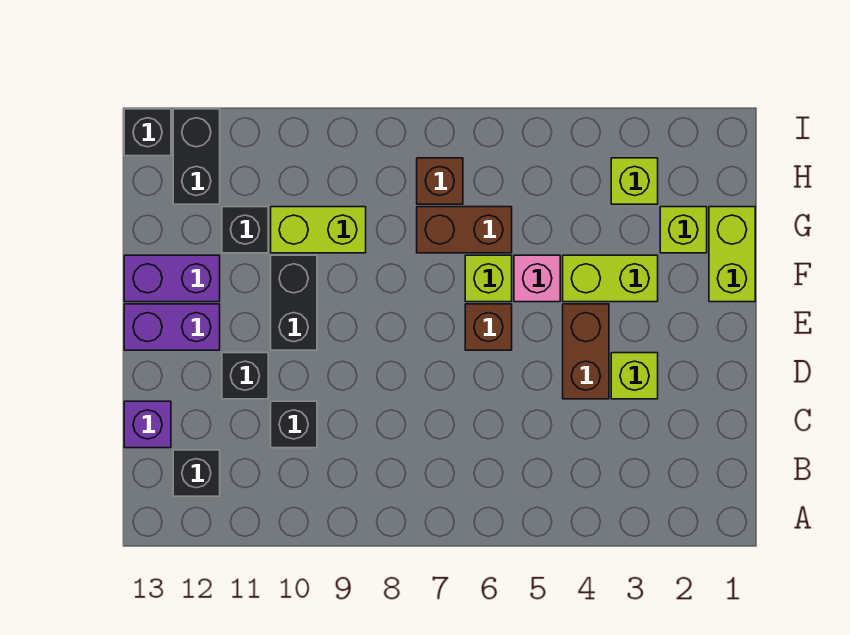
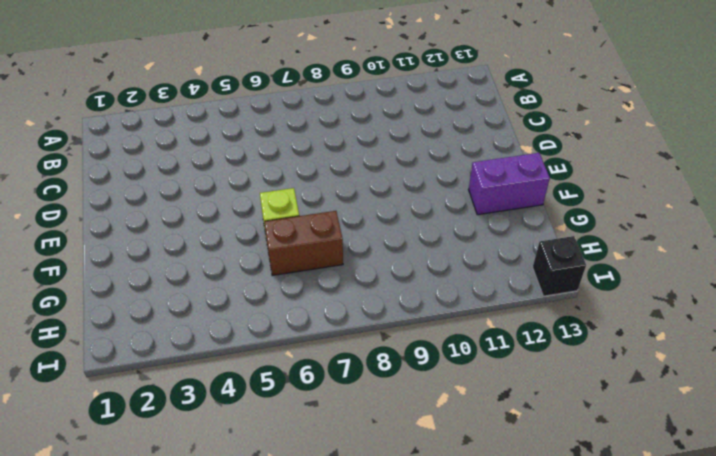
none -> black 1x1 brick [173,450,220,496]
none -> black 1x1 brick [271,401,317,448]
none -> purple 1x1 brick [124,401,171,448]

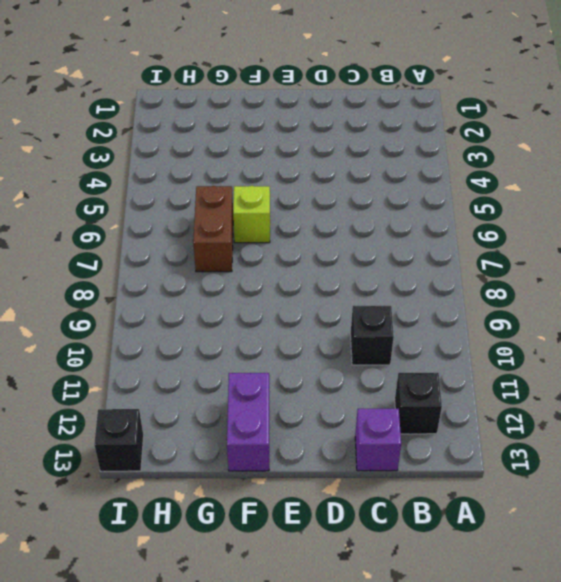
none -> lime 1x1 brick [611,353,658,399]
none -> brown 1x2 brick [563,304,609,399]
none -> black 1x1 brick [222,353,268,399]

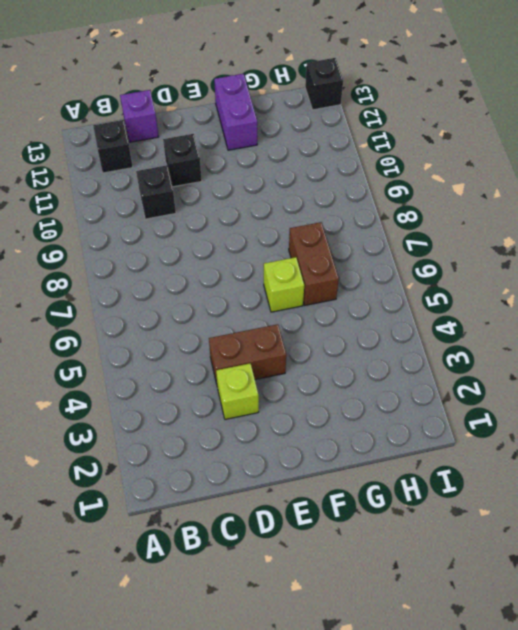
none -> brown 1x1 brick [465,304,512,350]
none -> black 1x2 brick [271,255,317,350]
none -> purple 1x2 brick [124,304,220,350]

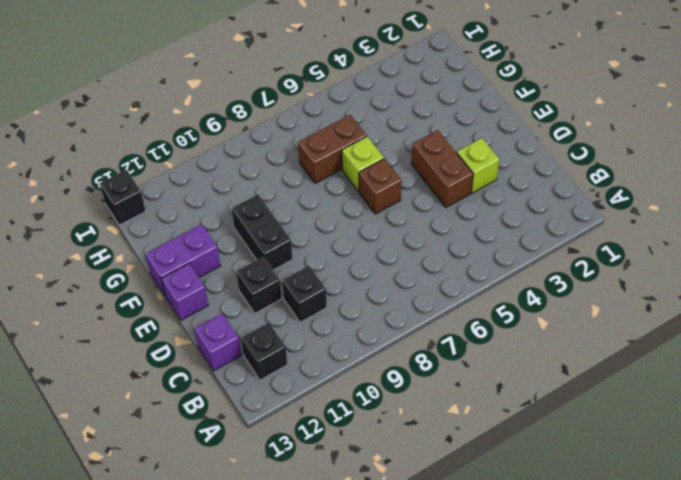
purple 1x1 brick [161,264,208,320] -> purple 1x2 brick [124,304,220,350]
none -> lime 1x2 brick [709,207,755,302]
none -> lime 1x2 brick [563,255,658,302]
none -> pink 1x1 brick [514,255,560,302]

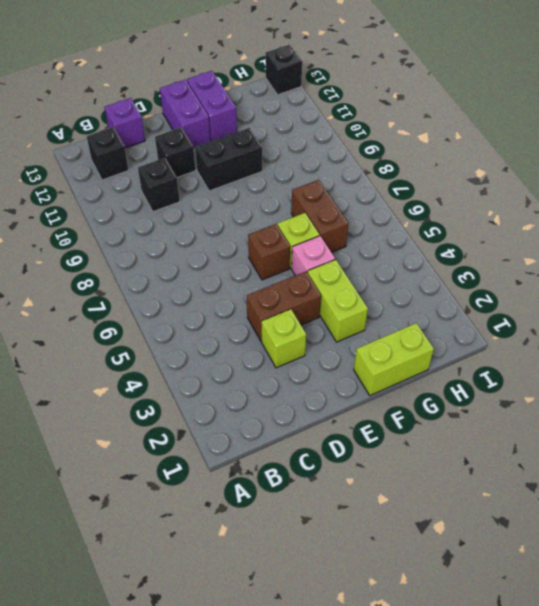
none -> lime 1x1 brick [660,207,707,253]
none -> lime 1x2 brick [271,207,366,253]
none -> black 1x1 brick [222,207,268,253]

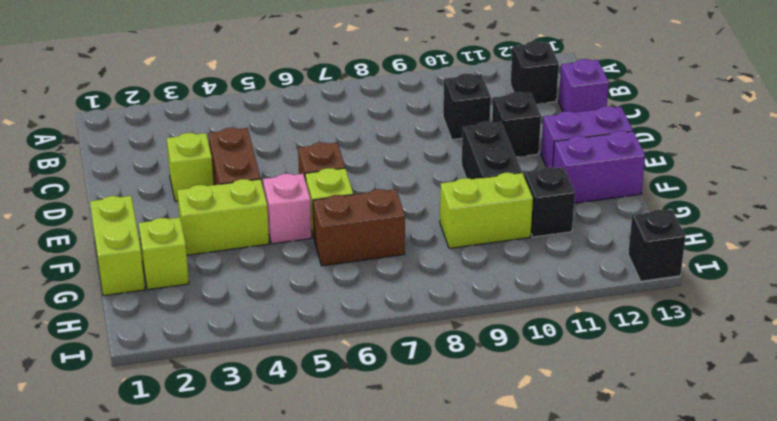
none -> lime 1x1 brick [611,158,658,204]
none -> brown 1x1 brick [417,158,463,204]
none -> black 1x2 brick [173,109,220,204]

